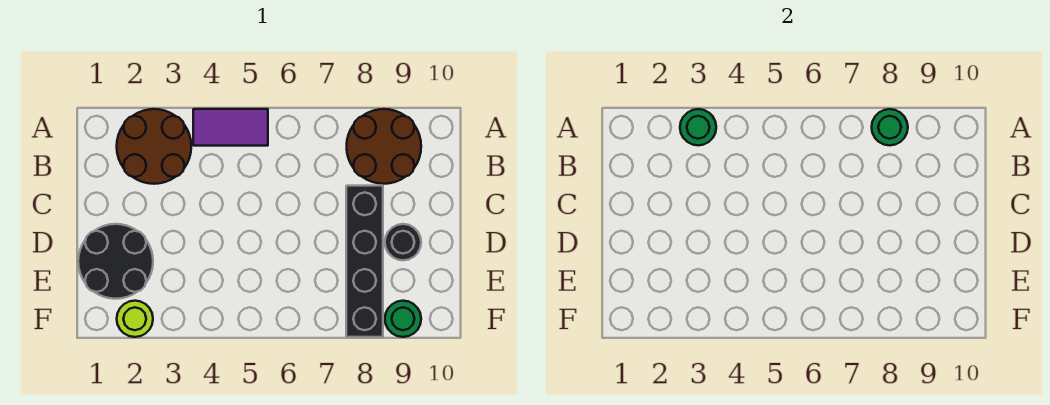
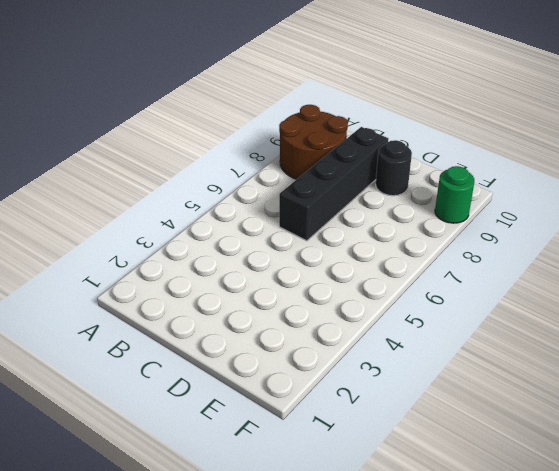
black 1x4 brick [279,127,388,241] -> black 1x4 brick turned to [346,186,383,337]
none -> brown 2x2 round brick [117,109,191,184]
none -> purple 1x2 tile [193,109,268,146]

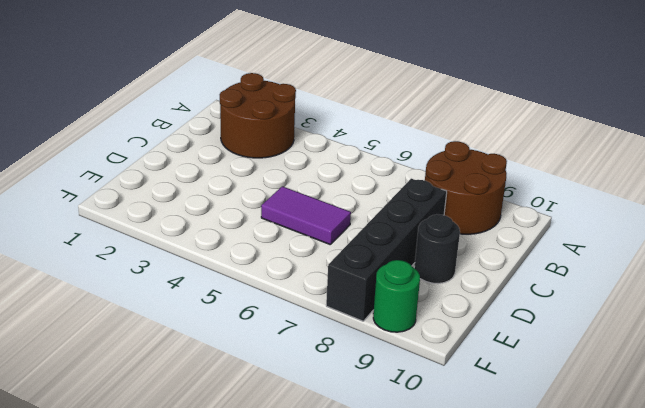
purple 1x2 tile [261,186,351,245] -> purple 1x2 tile moved to [193,109,268,146]
none -> black 2x2 round brick [78,224,153,299]
none -> lime 1x1 round brick [117,301,153,337]

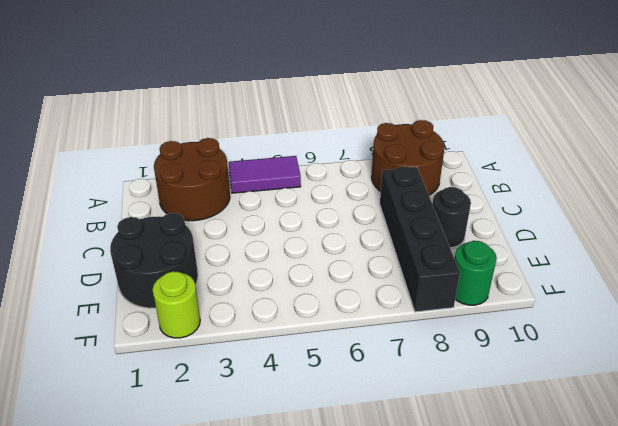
none -> green 1x1 round brick [680,109,716,145]
none -> green 1x1 round brick [872,109,908,146]

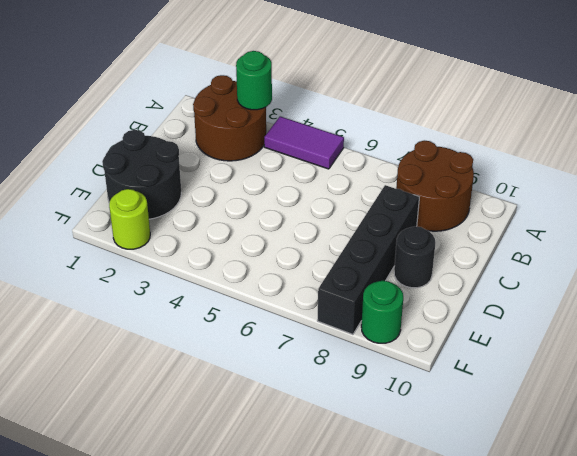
none -> green 1x1 round brick [872,109,908,146]

